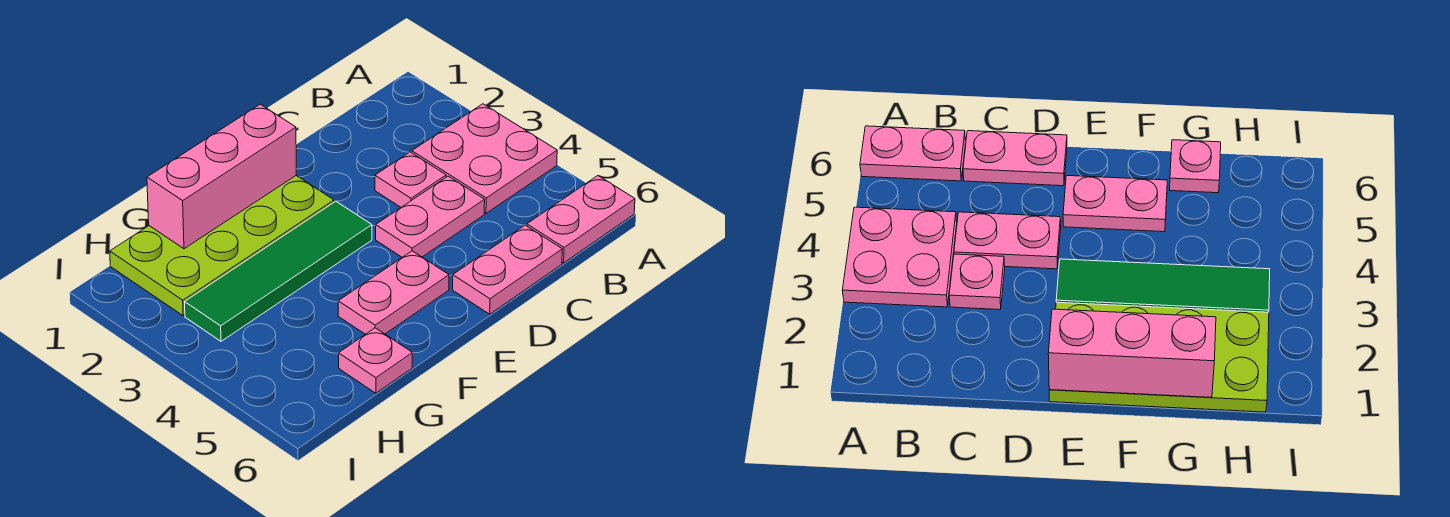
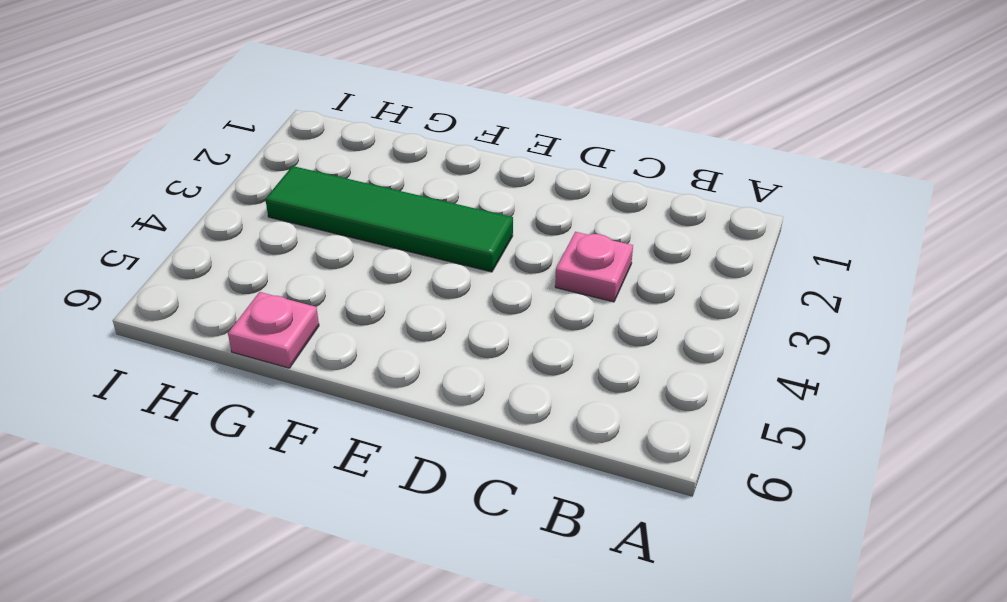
none -> pink 2x2 plate [412,104,557,213]
none -> pink 1x2 plate [527,176,635,263]

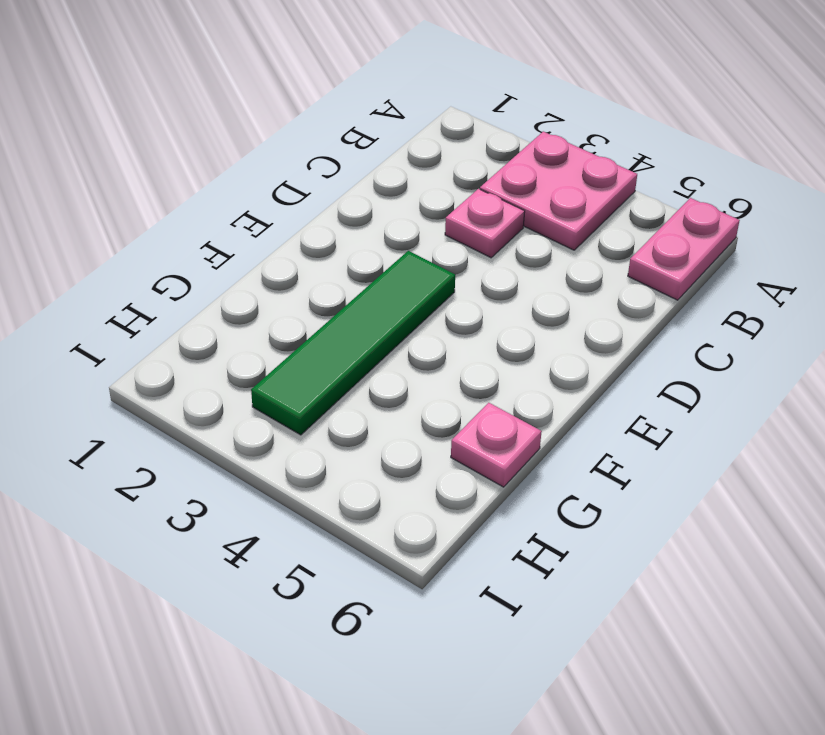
none -> pink 1x2 plate [376,176,485,257]
none -> pink 1x2 plate [453,225,562,314]

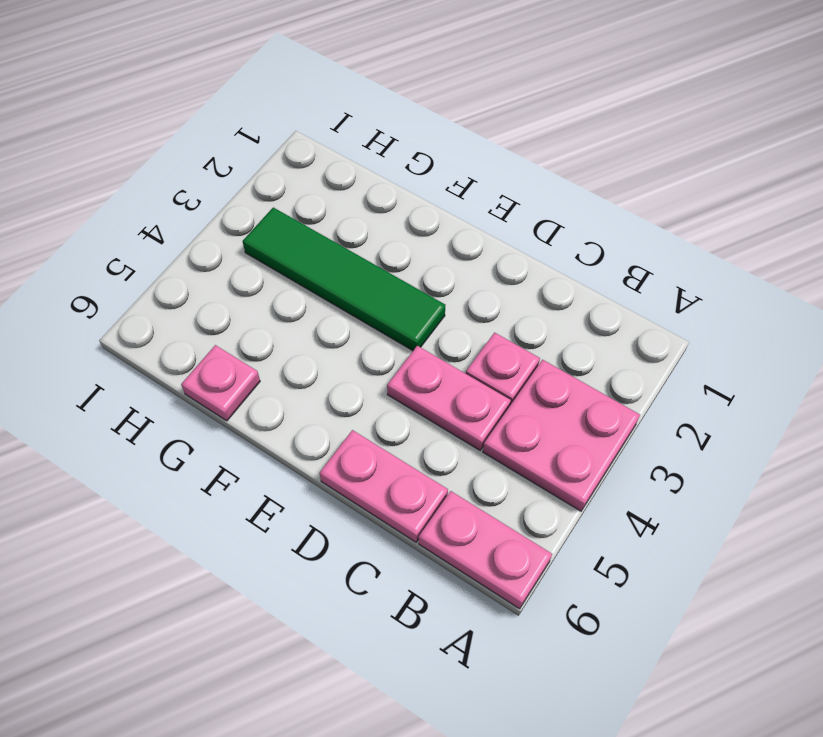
none -> lime 2x4 plate [110,176,334,316]
none -> pink 1x2 plate [338,251,449,334]

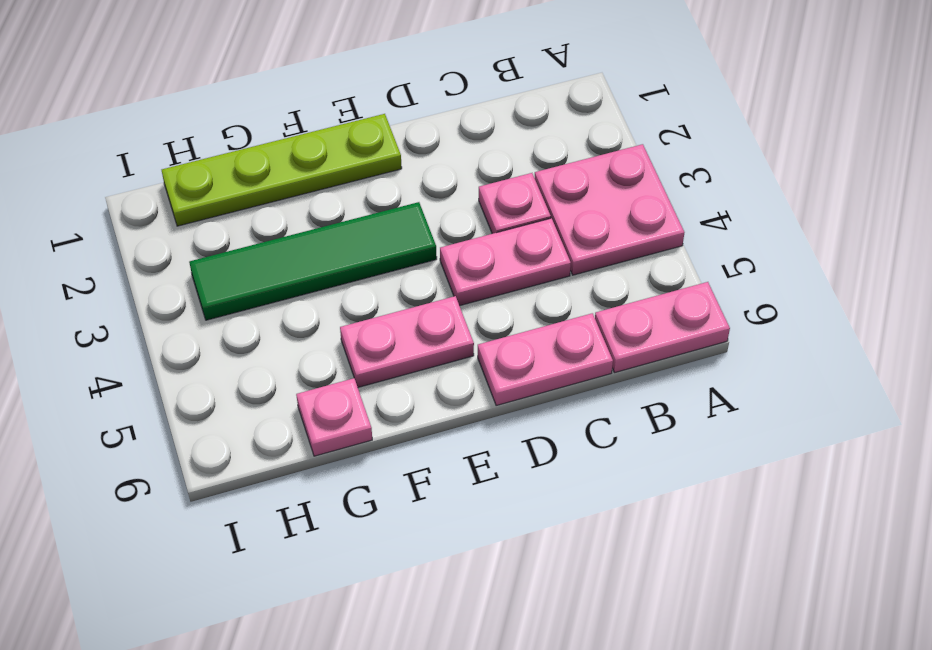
lime 1x4 plate [162,114,402,226] -> lime 2x4 plate [110,176,334,316]
none -> pink 1x3 brick [147,104,296,249]

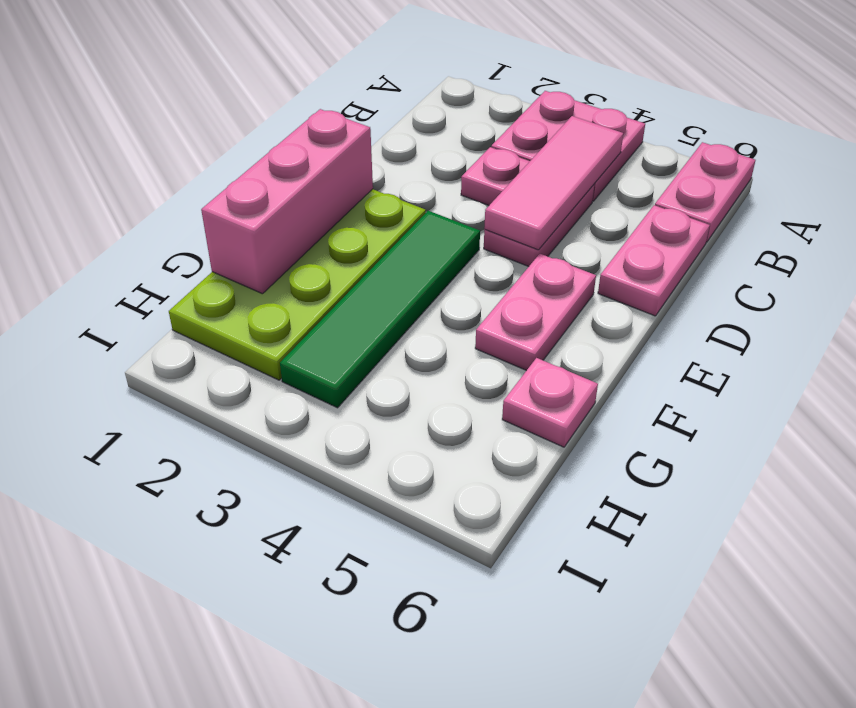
pink 1x3 tile [484,116,623,250] -> none

